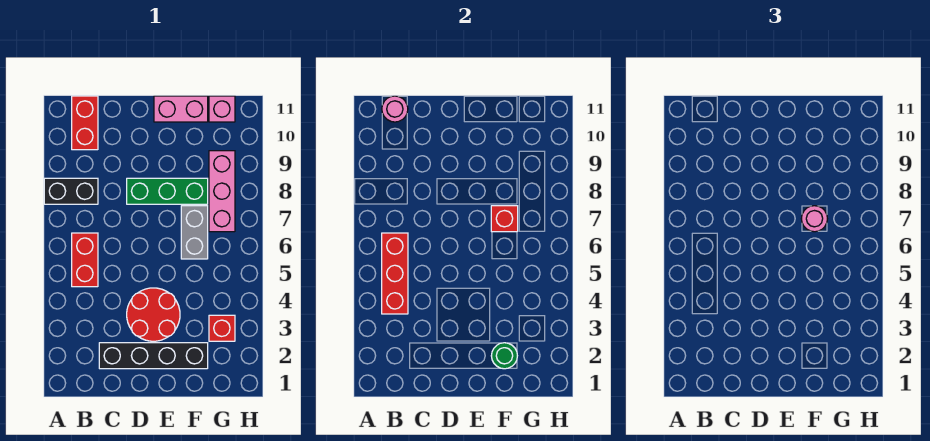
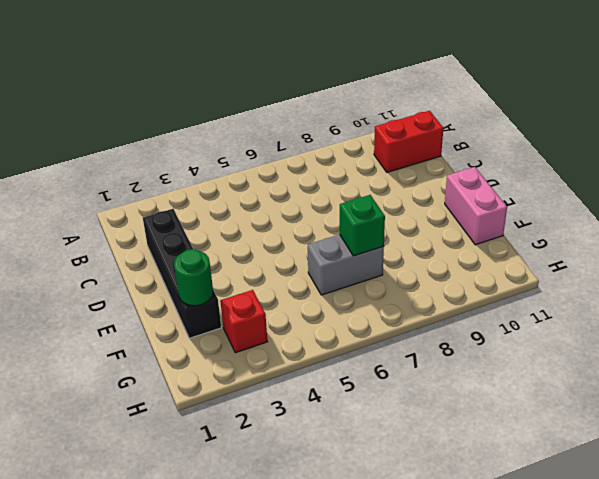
green 1x1 brick [340,195,385,256] -> red 1x1 brick [491,206,518,232]
none -> black 1x2 brick [44,178,98,204]
none -> red 1x2 brick [72,233,98,287]
none -> red 2x2 round brick [127,288,180,341]

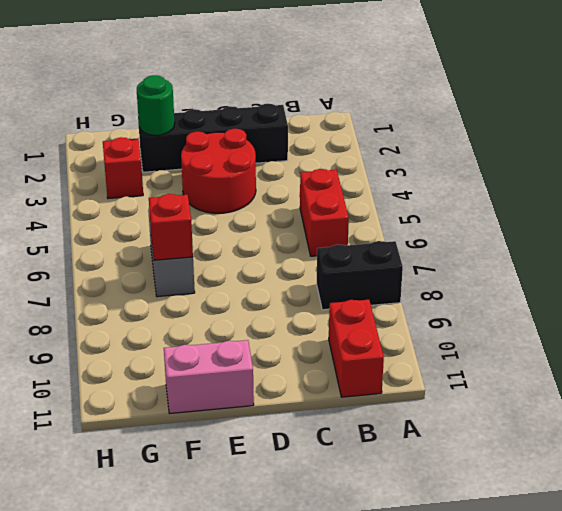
none -> green 1x3 brick [127,178,208,204]
none -> pink 1x3 brick [209,151,235,232]
none -> pink 1x1 brick [209,96,235,122]

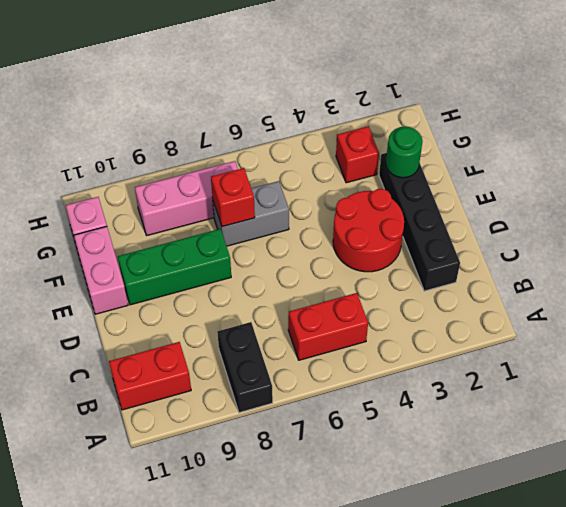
green 1x3 brick [118,229,231,305] -> green 1x3 brick turned to [127,178,208,204]
none -> red 1x3 brick [382,233,408,314]
none -> pink 1x1 round brick [382,96,408,122]
none -> pink 1x1 round brick [801,206,827,232]

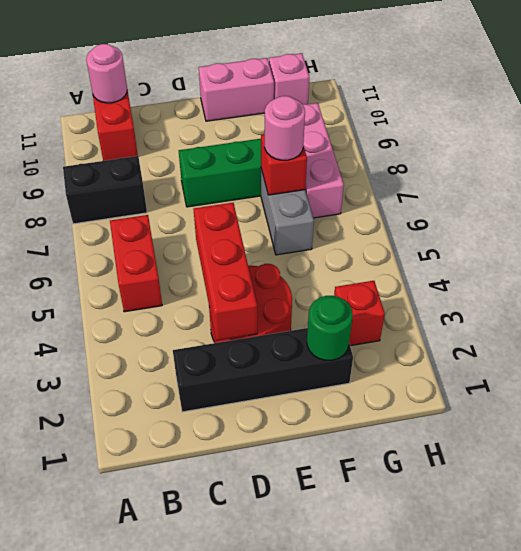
red 1x3 brick [194,203,257,341] -> red 1x3 brick moved to [382,233,408,314]

